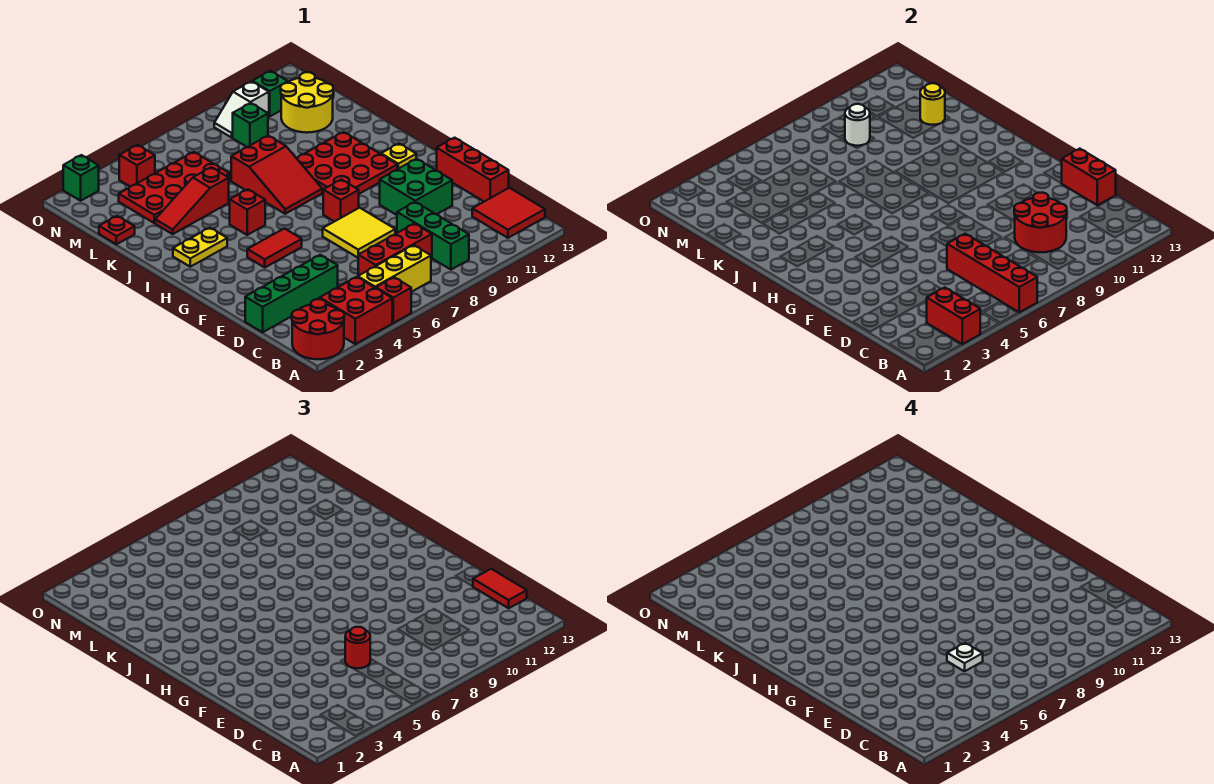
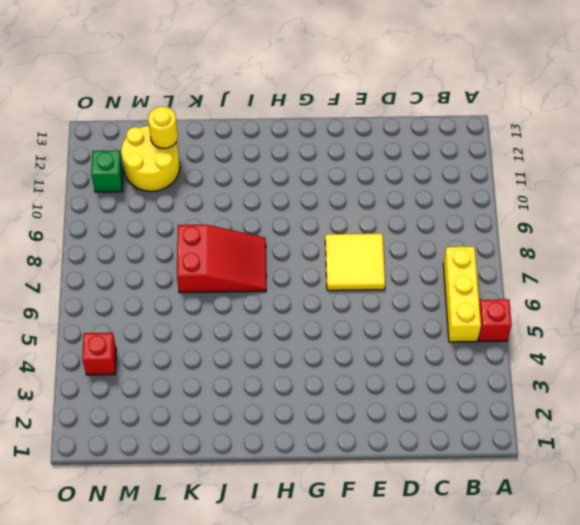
none -> red 2x2 round brick [292,299,344,359]
none -> red 2x2 brick [320,277,392,344]
none -> green 1x3 brick [397,202,469,270]
none -> red 2x2 tile [472,188,545,238]

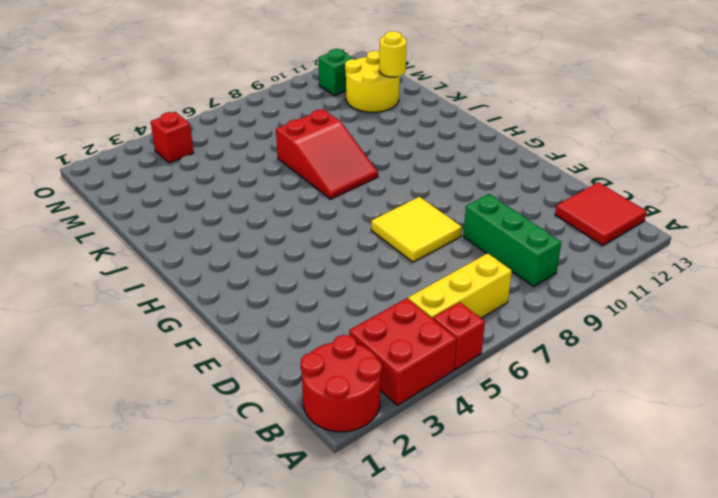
none -> red 1x3 brick [358,224,432,276]
none -> green 1x4 brick [245,255,338,332]
none -> red 1x3 brick [437,138,509,202]
none -> green 2x2 brick [380,159,452,215]

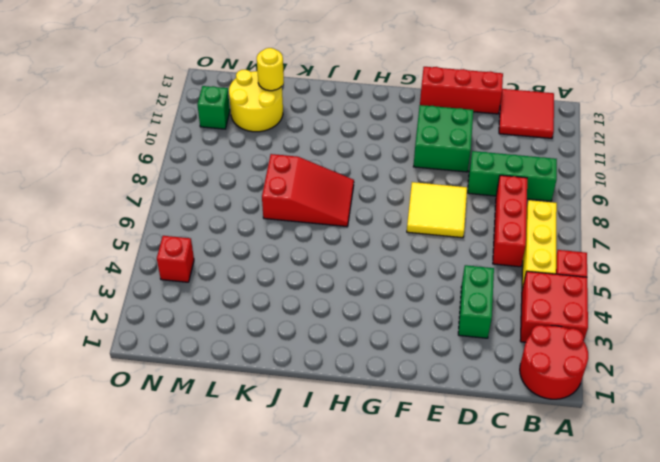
green 1x2 brick [458,265,494,338] -> green 1x4 brick [245,255,338,332]
none -> red 1x2 tile [247,228,302,267]
none -> red 1x1 brick [323,180,359,222]
none -> red 3x3 plate [297,132,397,194]
none -> yellow 1x1 plate [381,144,416,169]

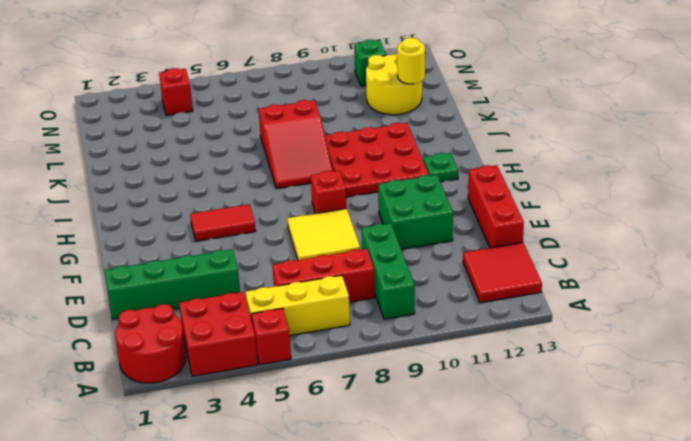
green 1x1 plate [423,153,458,182] -> yellow 1x1 plate [381,144,416,169]
none -> yellow 1x2 plate [173,228,227,267]
none -> red 1x1 brick [230,189,265,235]
none -> red 1x3 slope [155,167,229,234]
none -> red 1x1 plate [99,216,135,244]

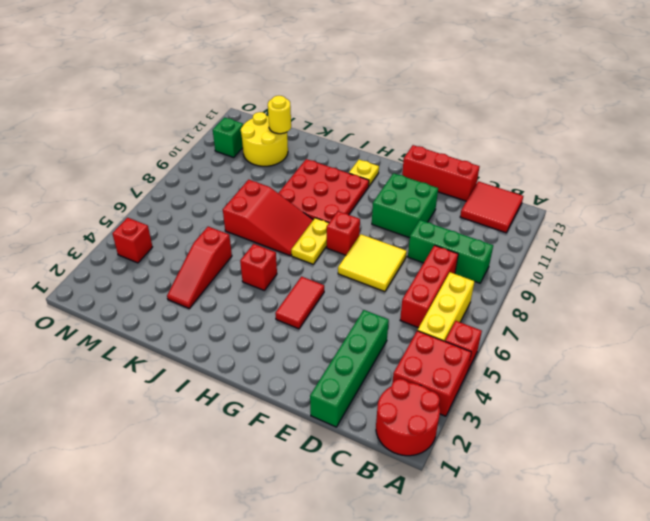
yellow 1x2 plate [291,218,329,264] -> yellow 1x2 plate moved to [173,228,227,267]
none -> red 1x1 plate [99,216,135,244]
none -> red 2x4 plate [119,152,229,223]
none -> green 1x1 brick [233,103,268,147]
none -> white 1x2 slope [214,81,269,138]

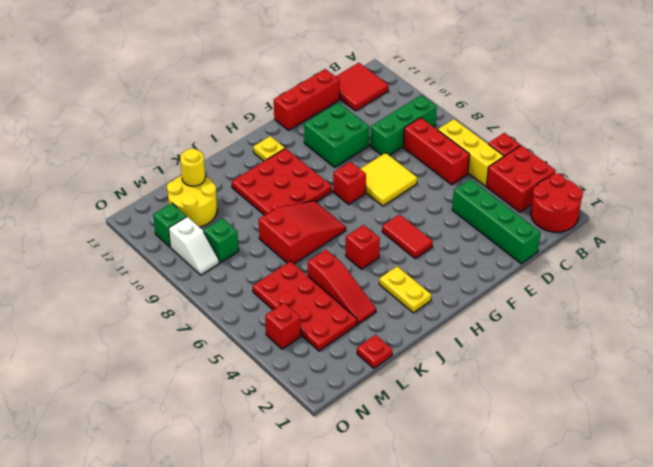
none -> green 1x1 brick [63,155,99,201]
none -> red 1x2 brick [927,287,980,344]
none -> red 1x4 brick [947,234,1037,312]
none -> red 2x2 round brick [1014,193,1067,252]

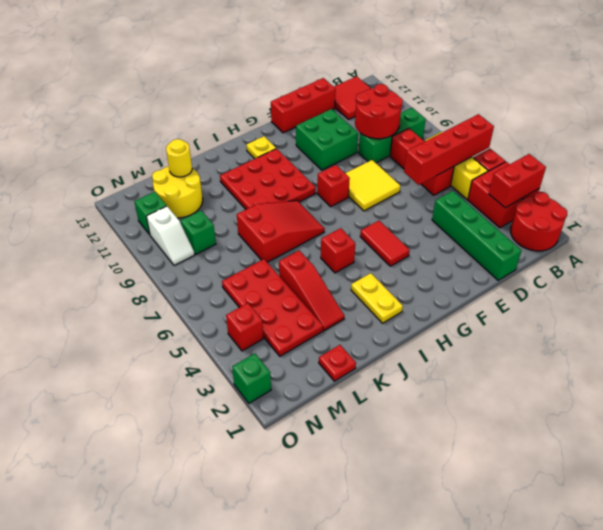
none -> red 1x2 brick [1061,149,1116,205]
none -> white 1x1 round brick [845,104,870,146]
none -> red 1x2 tile [473,569,527,608]
none -> red 1x1 round brick [345,627,370,668]

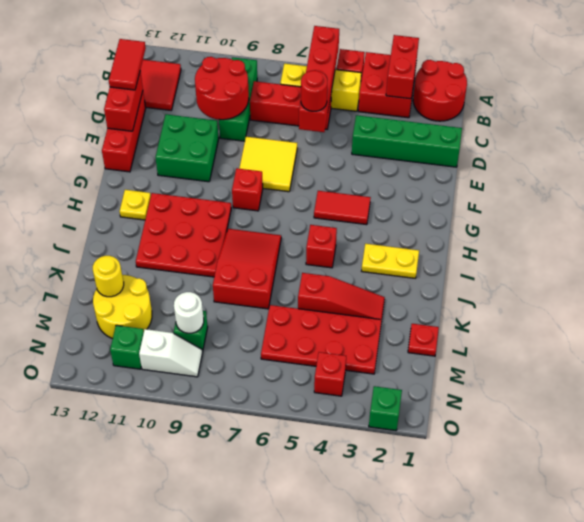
none -> white 1x1 plate [947,643,983,671]

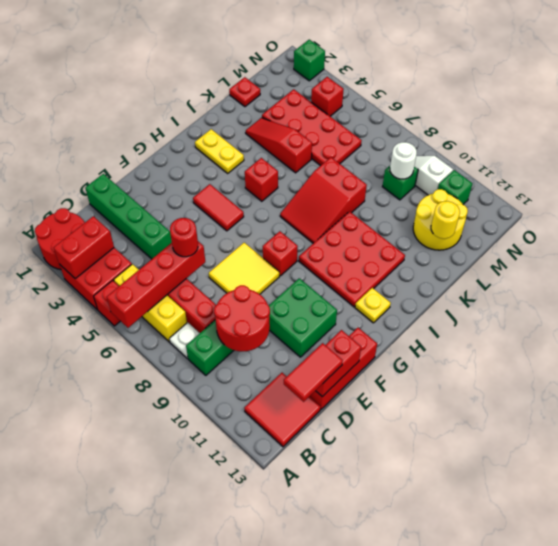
white 1x1 plate [169,322,200,359] -> white 1x1 plate moved to [947,643,983,671]

